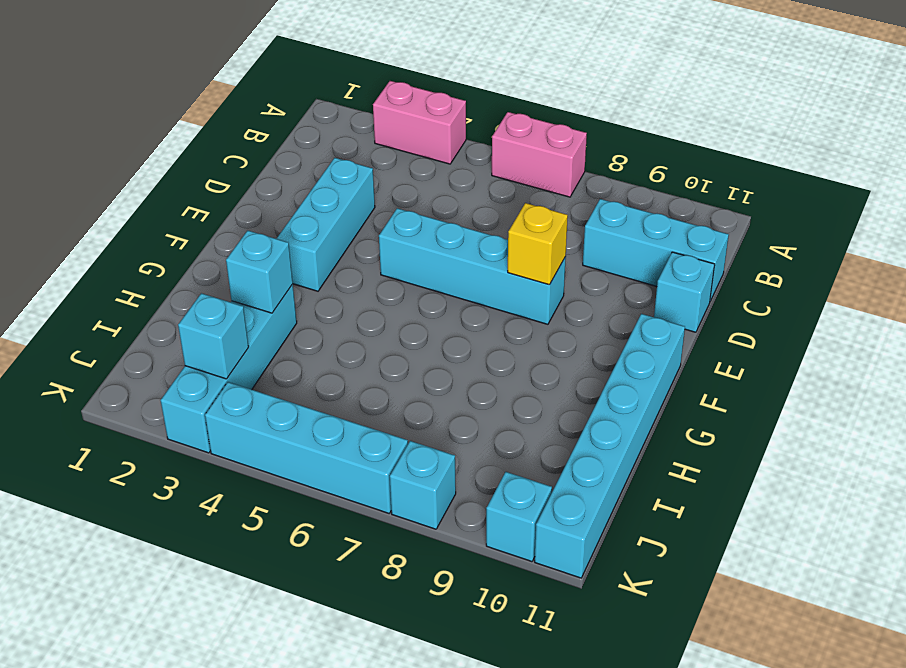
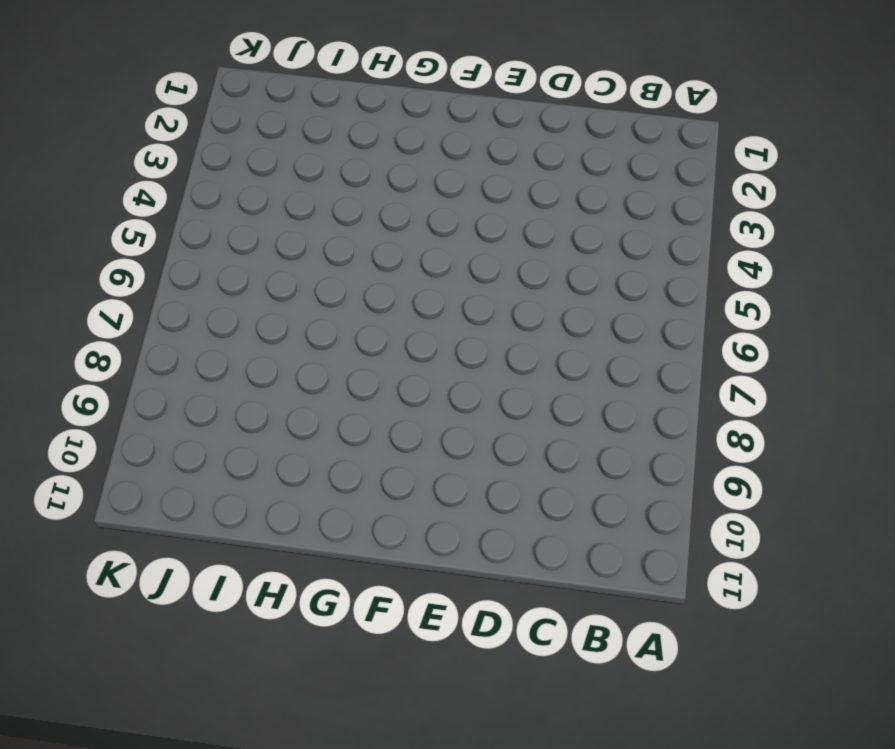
none -> pink 1x2 brick [373,81,466,164]
none -> pink 1x2 brick [492,112,587,197]
none -> cyan 1x3 brick [583,199,729,301]

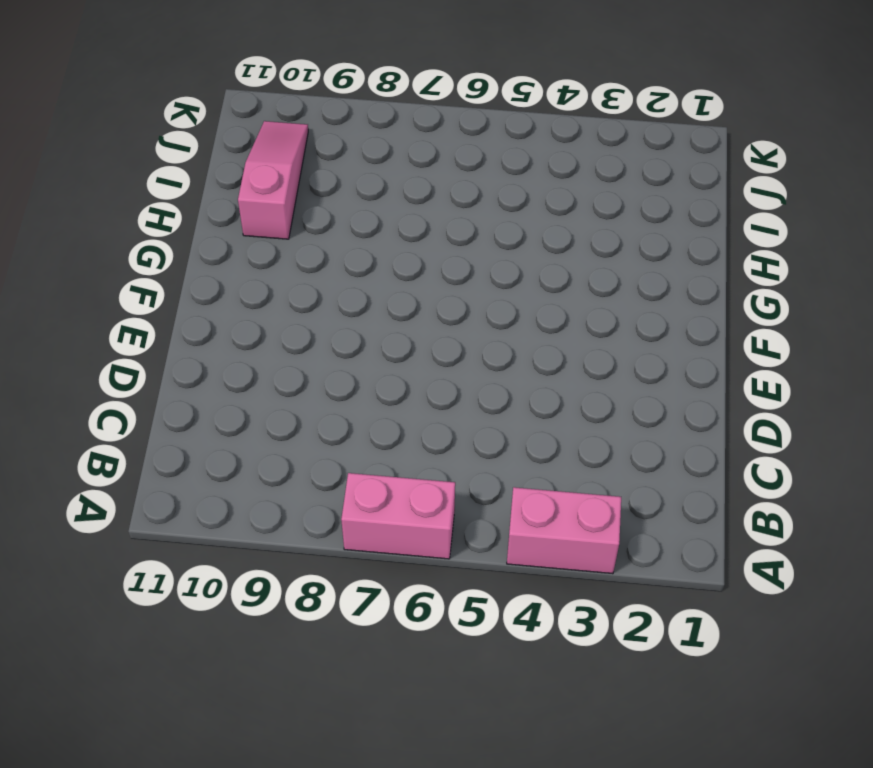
pink 1x3 slope [238,121,308,239] -> none
none -> cyan 1x3 brick [583,199,729,301]
none -> cyan 1x3 brick [276,158,375,291]
none -> cyan 1x1 brick [654,252,715,332]

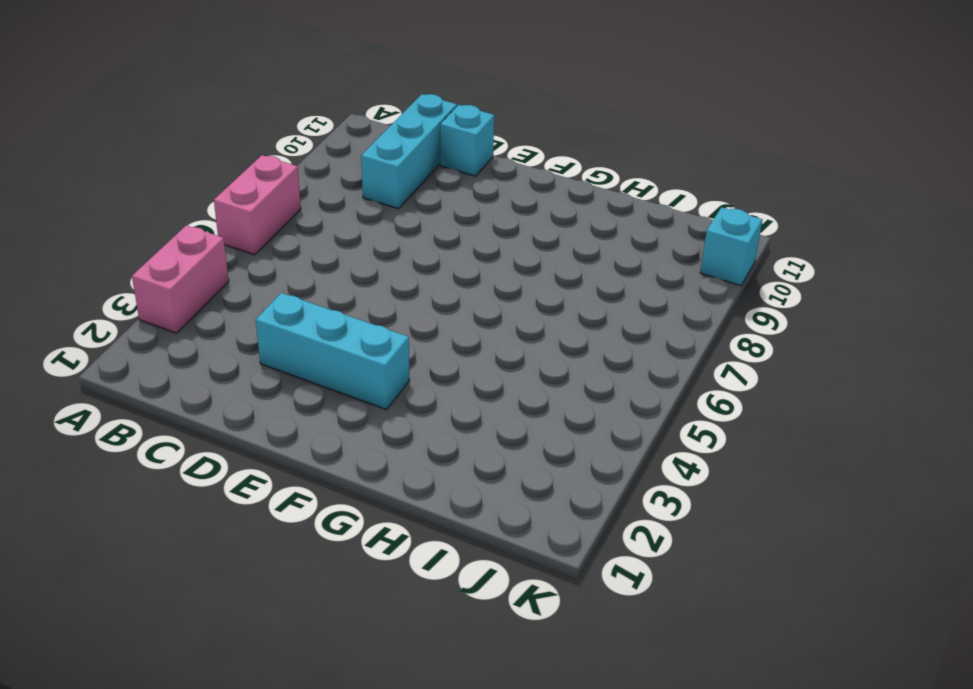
none -> cyan 1x4 brick [379,208,566,324]
none -> cyan 1x6 brick [535,314,685,578]
none -> cyan 1x4 brick [161,284,297,453]

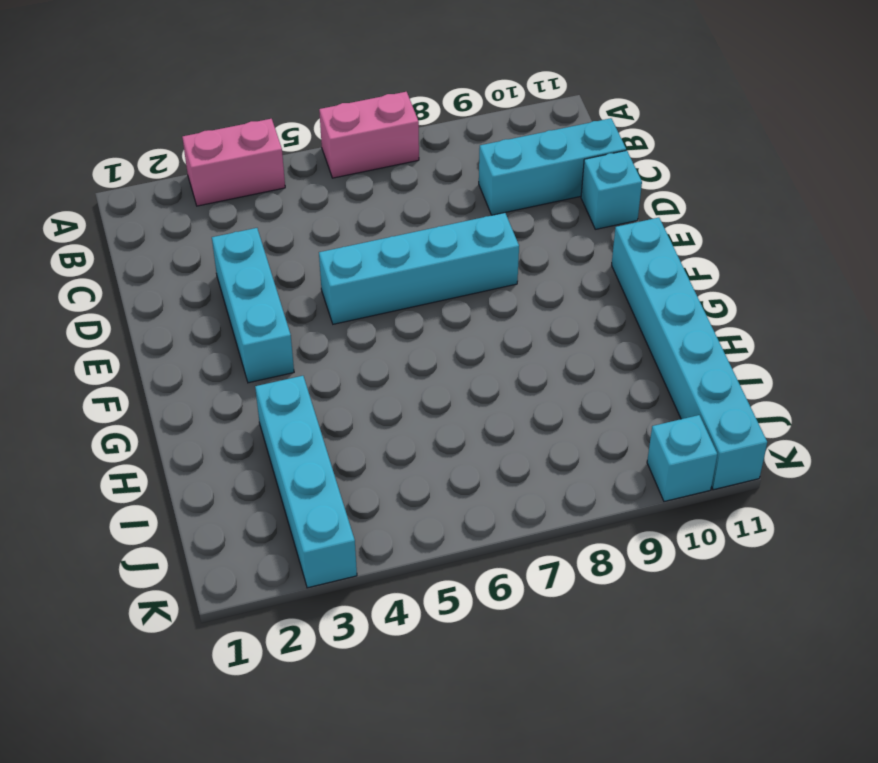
none -> cyan 1x4 brick [205,382,408,513]
none -> cyan 1x1 brick [390,441,456,529]
none -> yellow 1x1 brick [508,203,568,285]

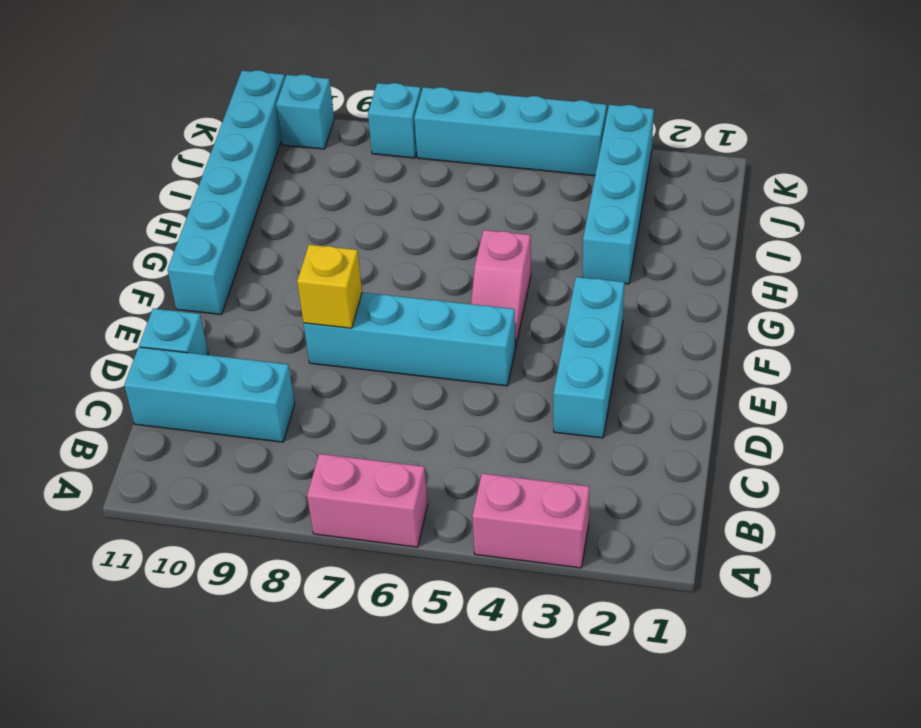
pink 1x2 slope [471,230,531,347] -> none
none -> cyan 1x1 brick [226,231,293,313]
none -> cyan 1x1 brick [178,293,249,379]

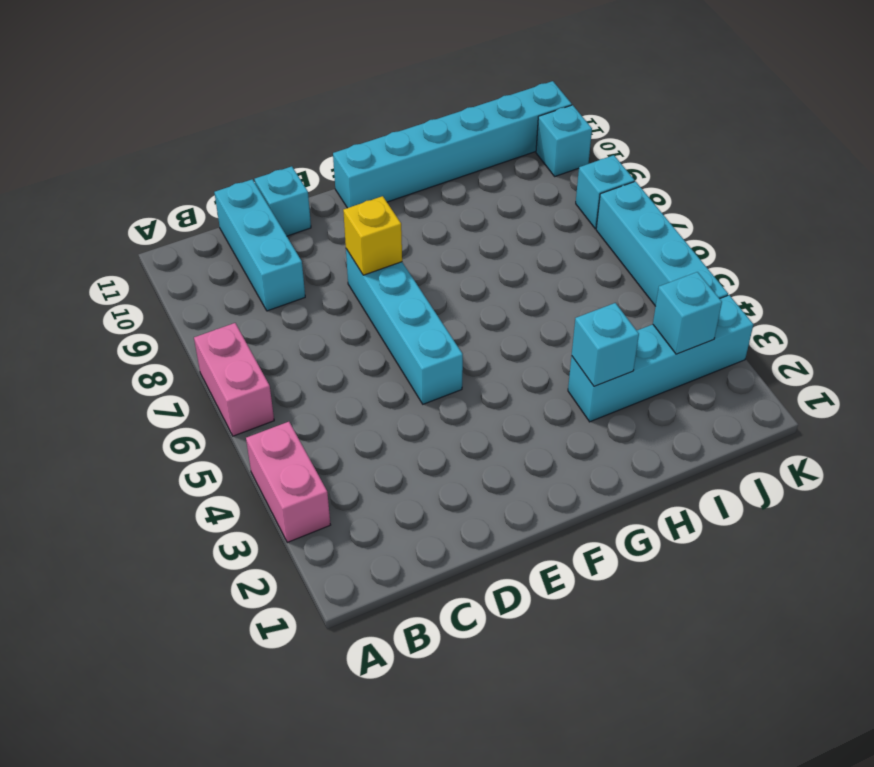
none -> cyan 1x3 brick [276,158,375,291]

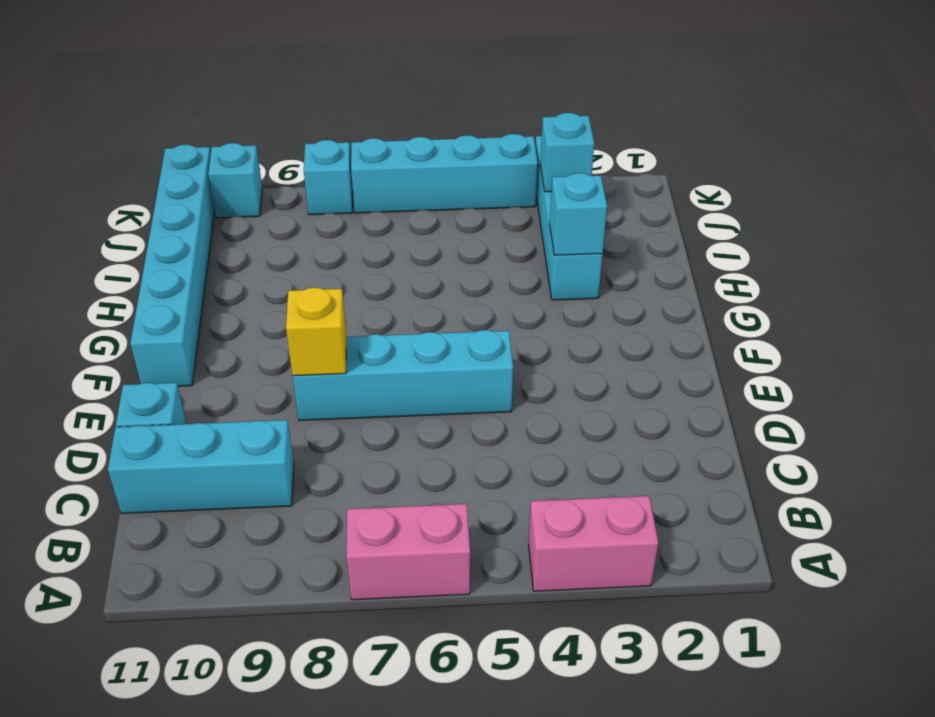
none -> cyan 1x3 brick [276,158,375,291]

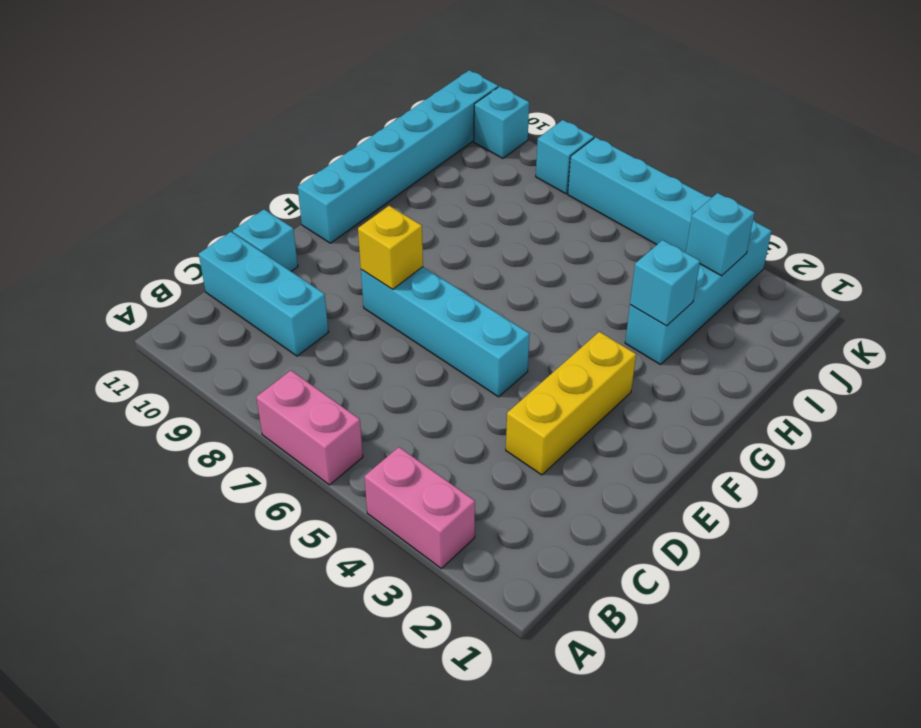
yellow 1x3 brick [506,332,636,475] -> cyan 1x3 brick [276,158,375,291]

